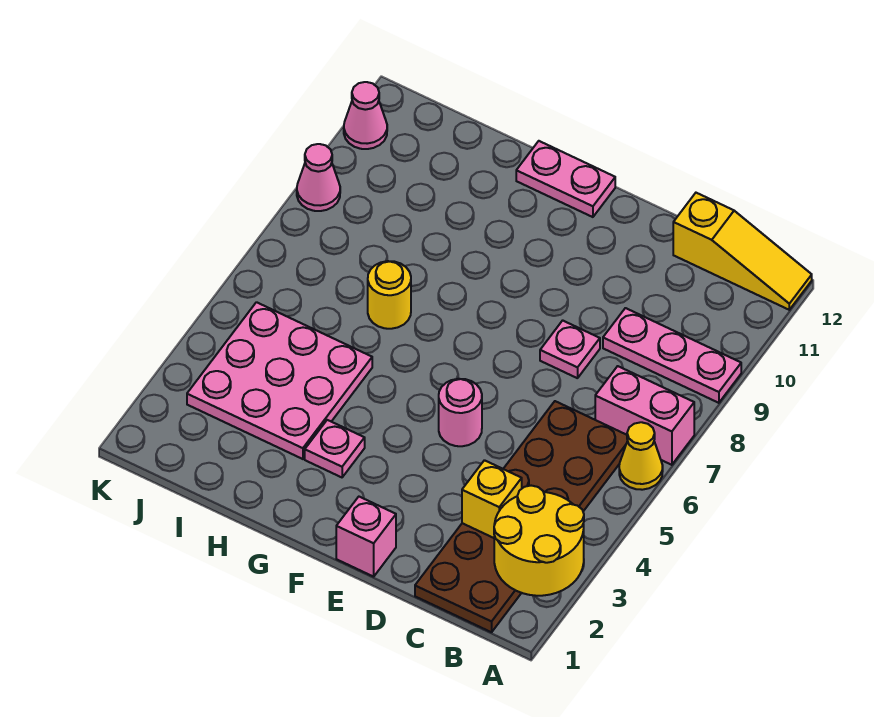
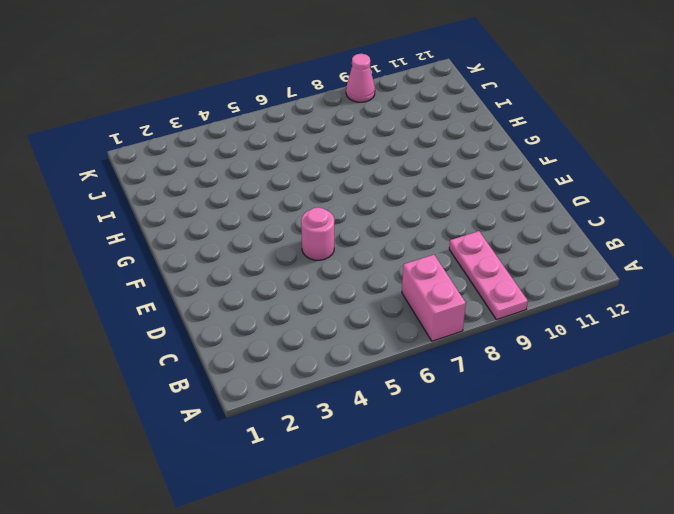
none -> yellow 1x1 cone [619,422,663,490]
none -> yellow 1x3 slope [673,193,812,310]
none -> brown 2x6 plate [415,401,628,632]

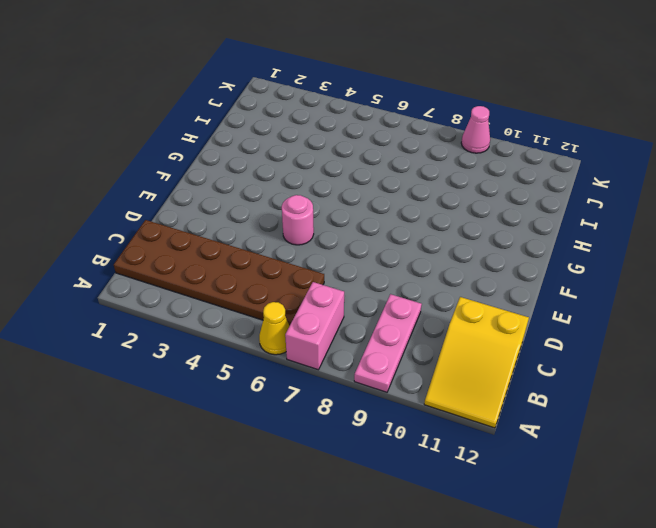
yellow 2x3 slope [424,297,529,428] -> yellow 1x3 slope [673,193,812,310]
none -> pink 1x1 plate [540,320,600,378]
none -> pink 1x1 brick [336,497,396,577]
none -> pink 1x2 plate [516,141,615,217]

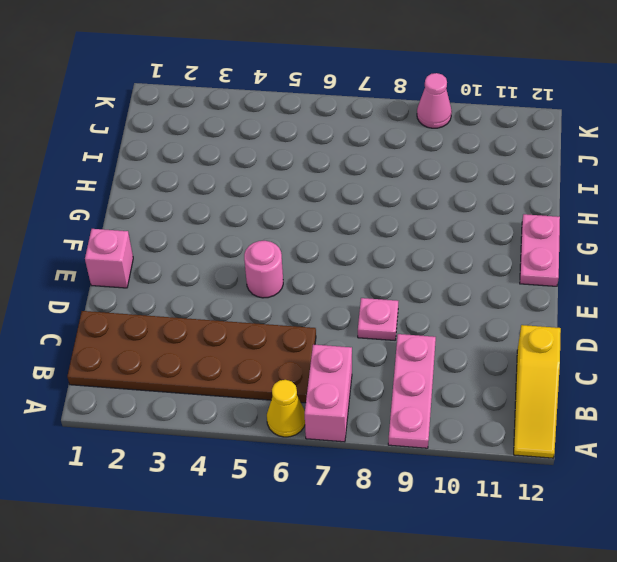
none -> pink 1x1 plate [305,420,365,477]
none -> pink 3x3 plate [187,302,372,459]
none -> yellow 1x1 round brick [368,261,411,329]

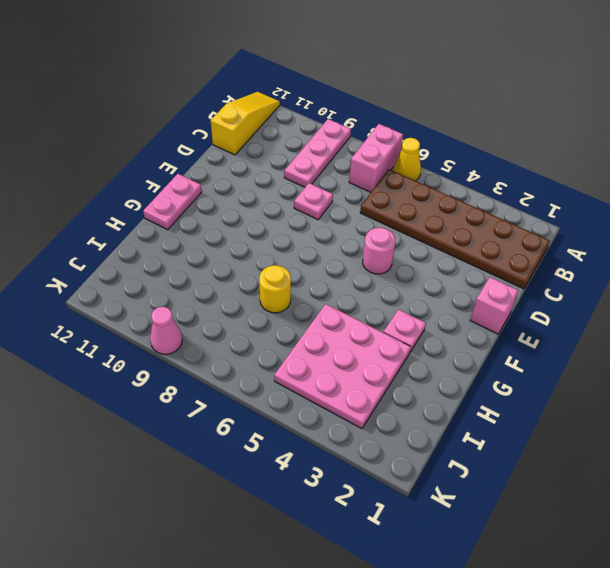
none -> pink 1x1 cone [344,82,387,149]
none -> yellow 2x2 round brick [494,486,584,596]
none -> yellow 1x1 brick [462,460,522,538]

